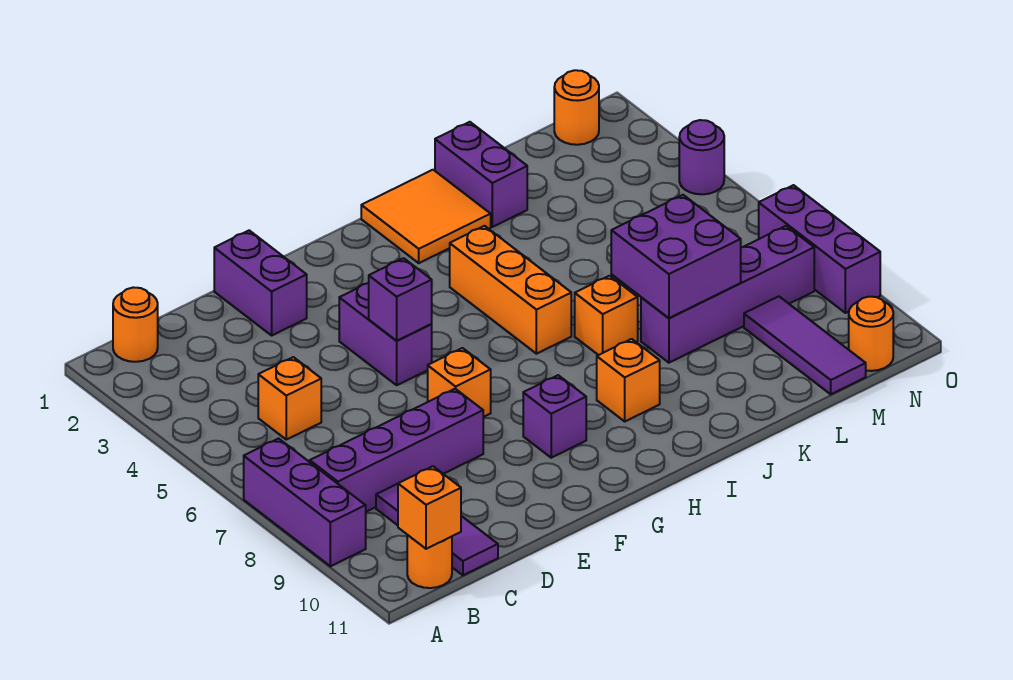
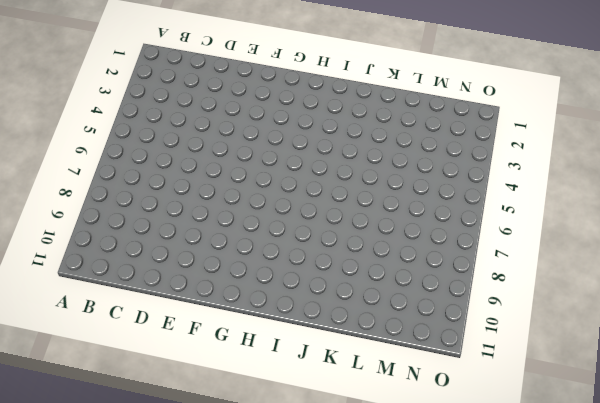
none -> purple 1x3 brick [244,439,366,566]
none -> orange 1x1 round brick [113,287,158,362]
none -> purple 1x4 brick [310,389,483,512]

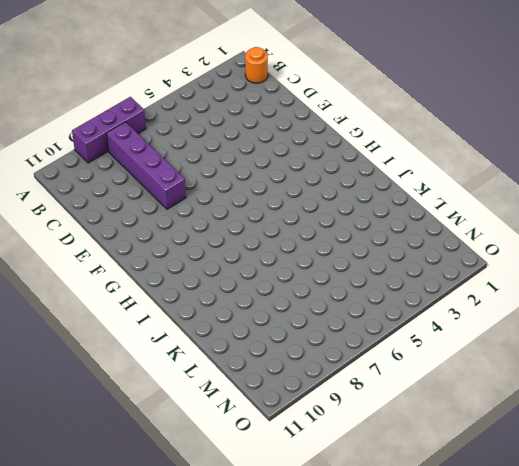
none -> orange 1x1 round brick [407,535,452,588]
none -> orange 1x1 brick [258,357,321,440]
none -> purple 1x3 tile [376,484,498,575]

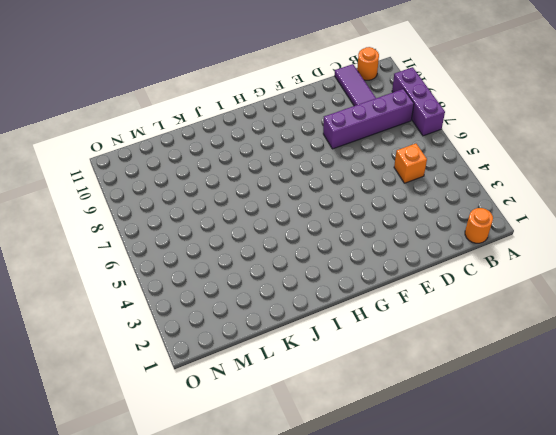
none -> purple 1x2 brick [214,230,307,335]
none -> purple 1x2 brick [339,283,432,385]
none -> orange 1x1 brick [428,348,491,417]

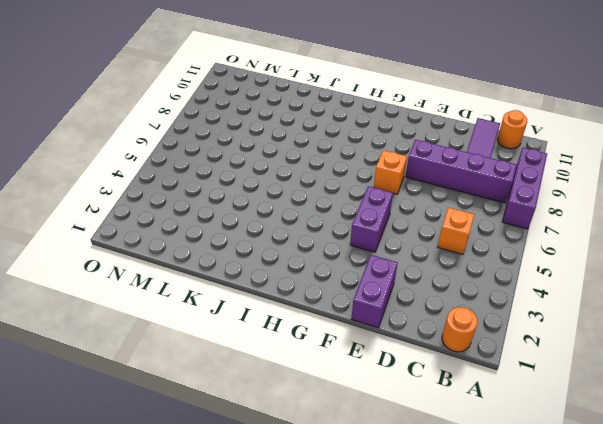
none -> purple 1x1 brick [523,375,586,458]
none -> orange 2x2 tile [361,170,491,263]
none -> orange 1x3 brick [450,226,571,354]

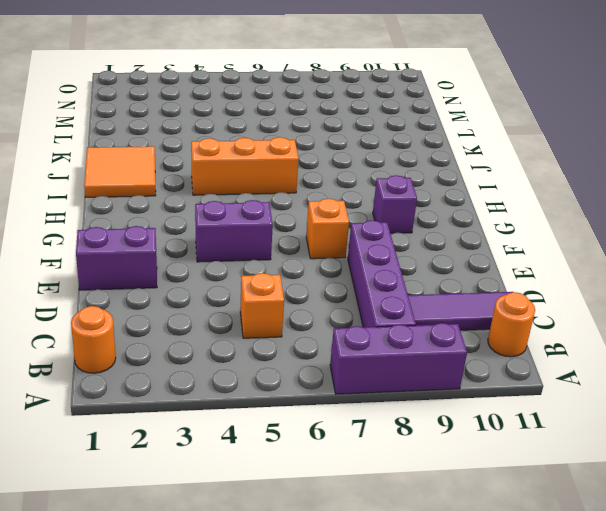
none -> orange 1x1 brick [597,339,660,421]
none -> orange 1x1 brick [575,276,638,355]
none -> purple 1x2 brick [435,122,527,227]

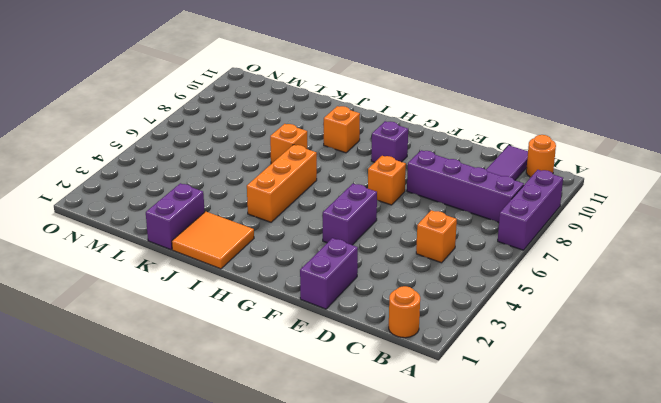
none -> purple 1x4 brick [641,226,814,363]
none -> purple 1x3 tile [744,296,866,394]
none -> orange 1x1 round brick [554,70,599,145]

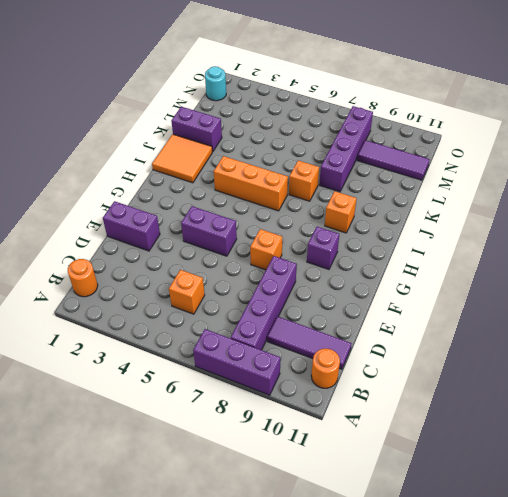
cyan 1x1 round brick [205,66,226,101] -> orange 1x1 round brick [554,70,599,145]
none -> orange 1x1 round brick [849,297,893,371]
none -> purple 1x1 round brick [679,120,724,194]
none -> purple 1x3 brick [759,185,880,313]

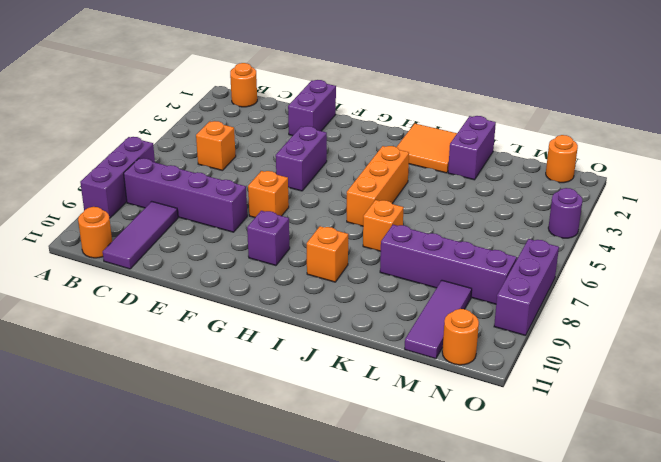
none -> orange 1x1 brick [398,466,461,549]
none -> purple 1x1 brick [369,258,432,341]
none -> purple 2x2 brick [611,195,741,318]

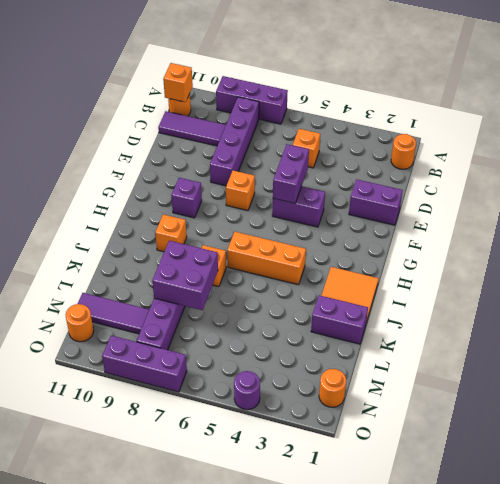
purple 1x2 brick [273,144,309,203] -> purple 1x1 brick [369,258,432,341]

